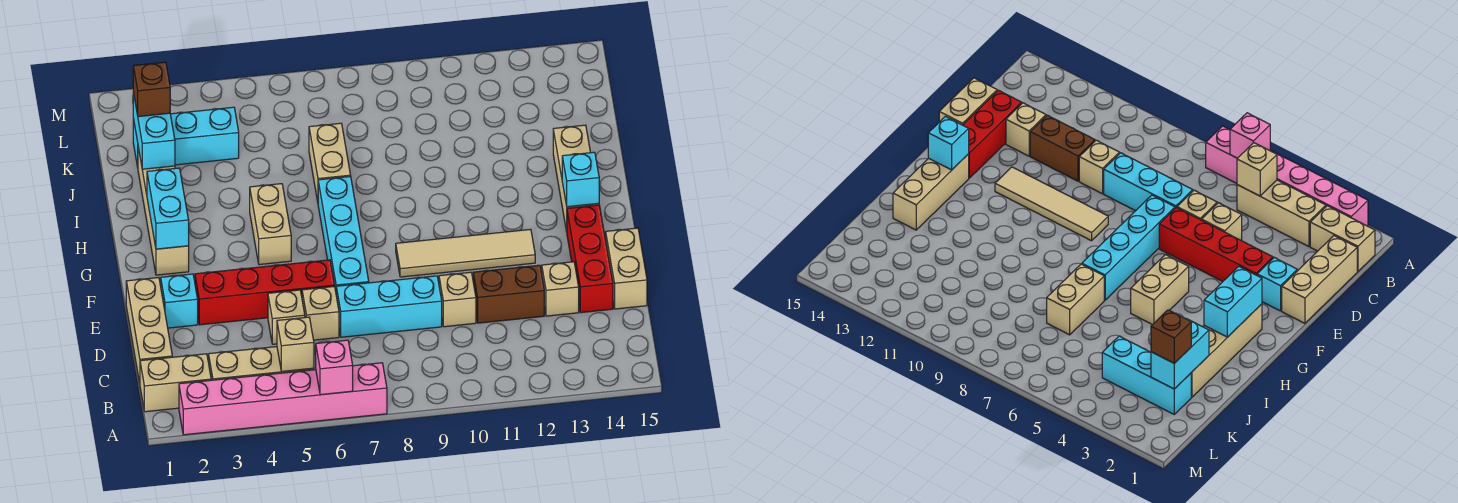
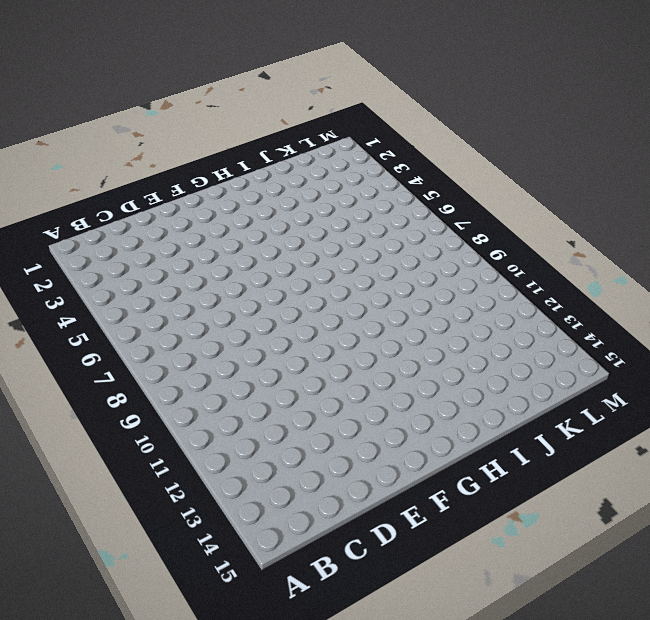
none -> pink 1x6 brick [179,363,387,435]
none -> tan 1x2 brick [140,354,211,412]
none -> tan 1x3 brick [209,347,314,380]

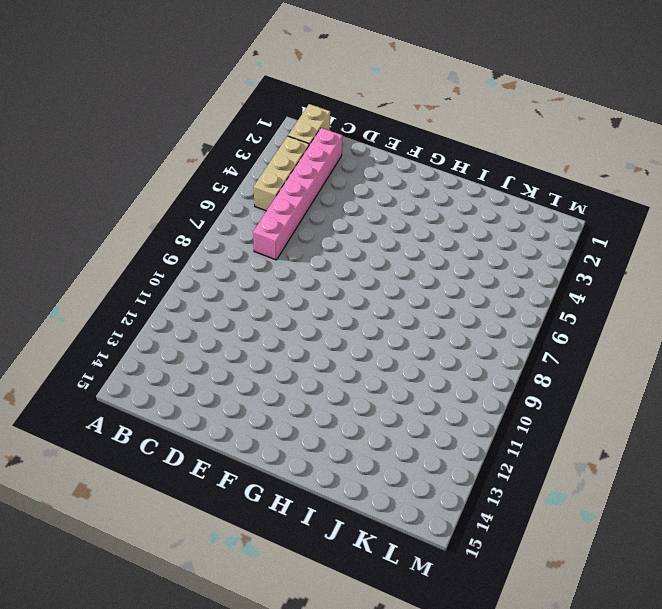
pink 1x6 brick [253,128,343,260] -> pink 1x6 brick moved to [179,363,387,435]
none -> tan 1x3 brick [126,278,172,383]
none -> tan 1x1 brick [268,290,305,344]
none -> tan 1x1 brick [302,286,339,340]

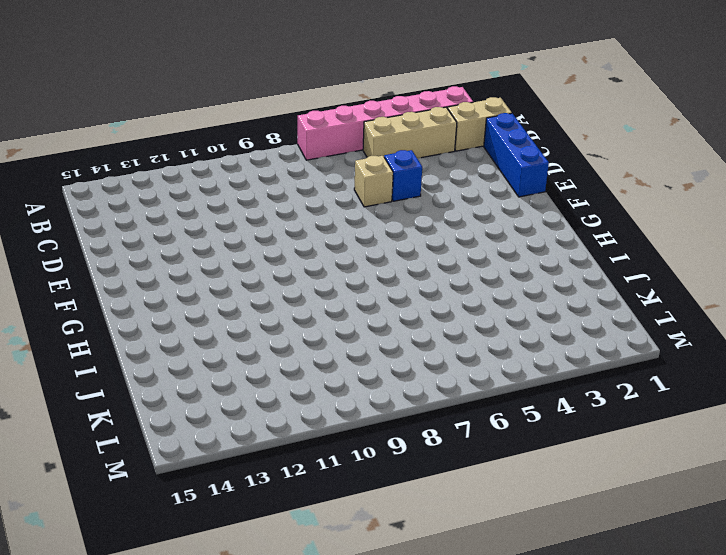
blue 1x3 brick [484,113,549,197] -> tan 1x3 brick [126,278,172,383]
blue 1x1 brick [384,150,422,201] -> tan 1x1 brick [268,290,305,344]
none -> cyan 1x3 brick [336,276,442,337]
none -> tan 1x1 brick [439,272,476,327]
none -> brown 1x2 brick [473,265,544,323]

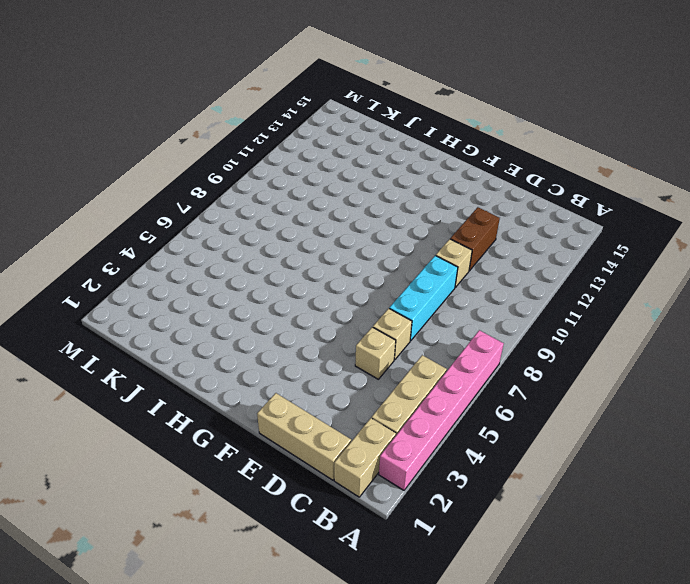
none -> tan 1x1 brick [542,262,579,316]
none -> red 1x3 brick [567,205,613,313]
none -> tan 1x2 brick [606,228,647,309]

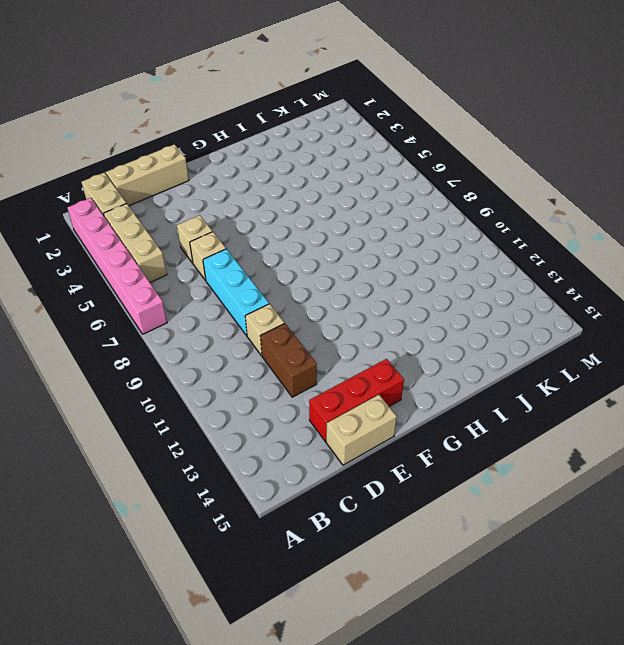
none -> tan 1x1 brick [542,262,579,316]
none -> cyan 1x1 brick [161,274,198,328]
none -> red 1x4 brick [195,260,335,325]

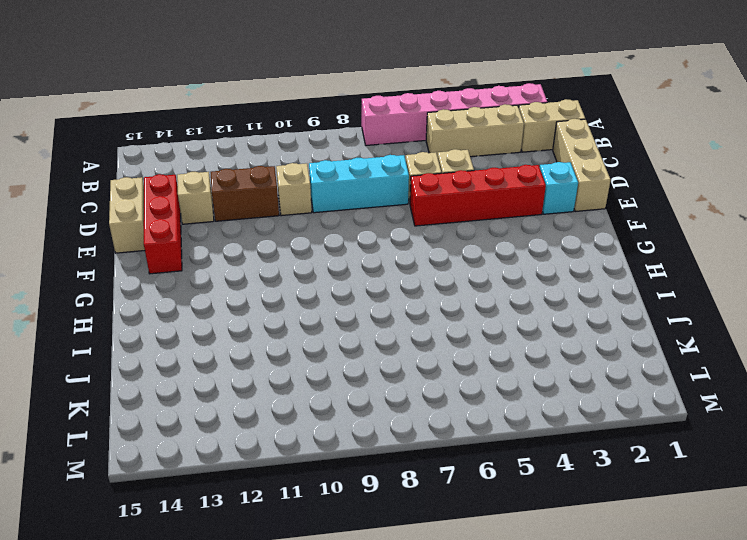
none -> cyan 1x4 brick [318,176,369,291]
none -> tan 1x4 tile [396,229,535,277]
none -> tan 1x4 brick [138,147,189,275]

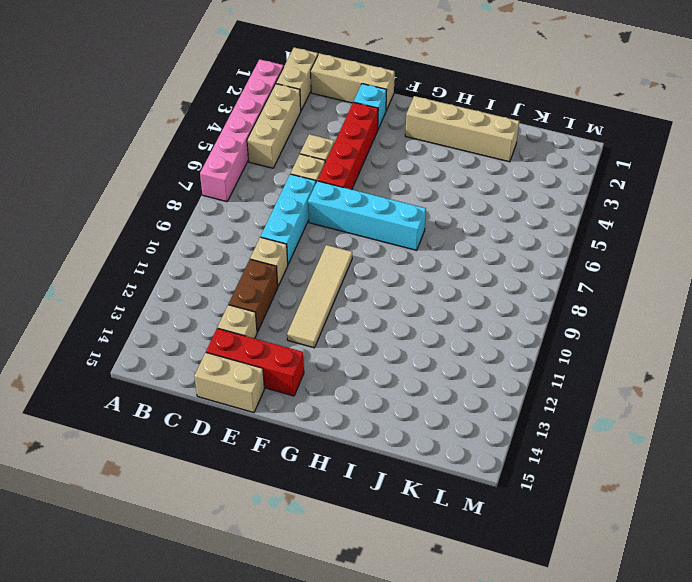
none -> tan 1x2 brick [250,184,291,265]
none -> tan 1x3 brick [553,125,599,232]
none -> tan 1x2 brick [309,123,351,202]

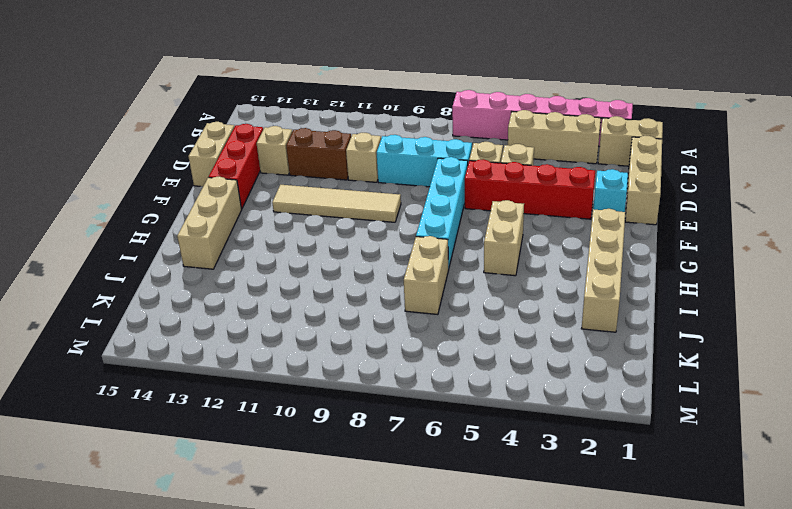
none -> cyan 1x3 brick [133,107,239,167]
none -> pink 1x1 brick [316,340,353,395]
none -> tan 1x1 brick [277,317,314,372]

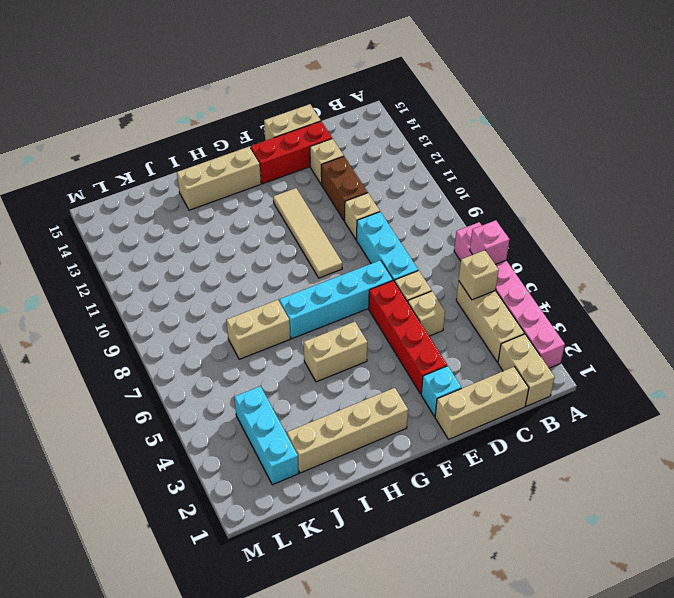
none -> cyan 1x2 brick [147,168,189,249]
none -> cyan 1x1 brick [562,152,599,207]
none -> cyan 1x2 brick [133,92,175,169]

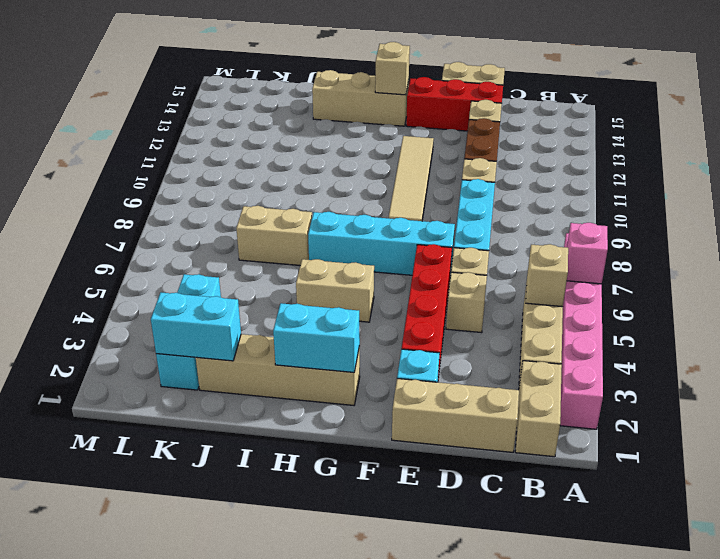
tan 1x1 brick [375,42,410,95] -> cyan 1x1 brick [562,152,599,207]
none -> brown 1x1 brick [133,62,170,117]

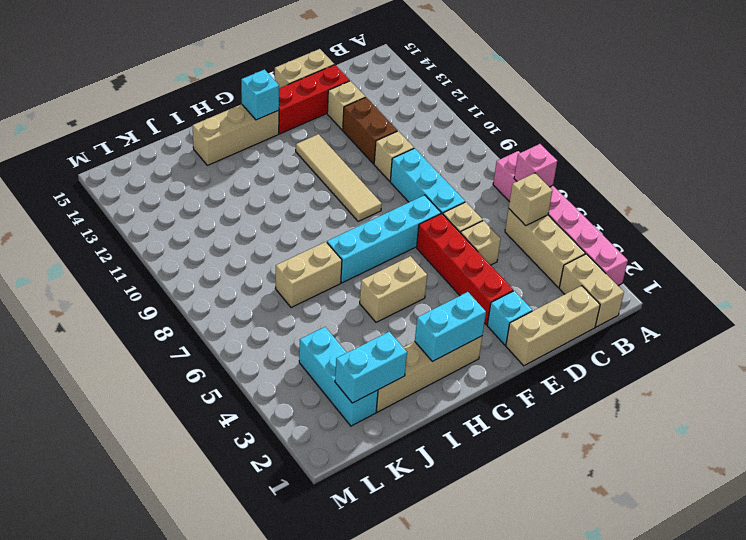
none -> brown 1x1 brick [133,62,170,117]

